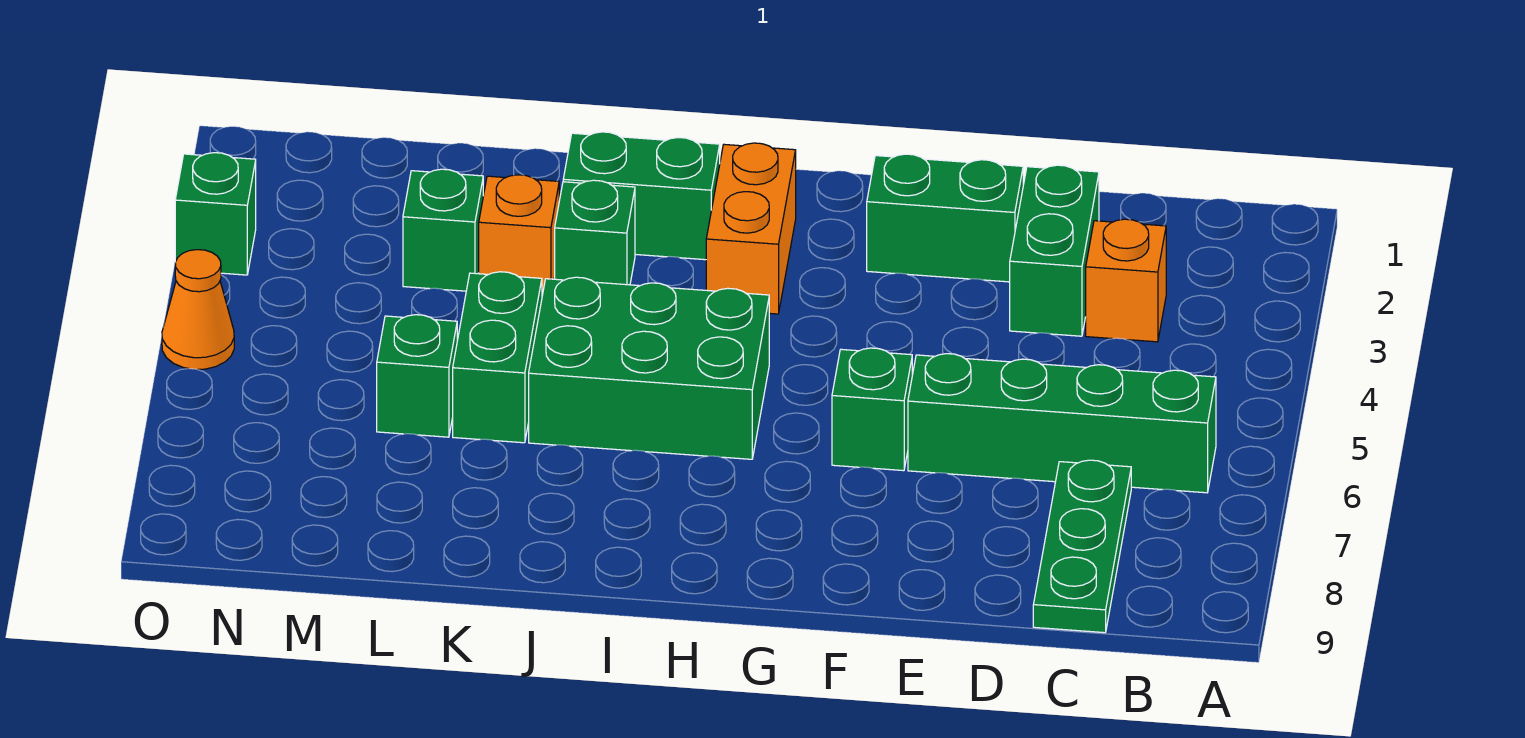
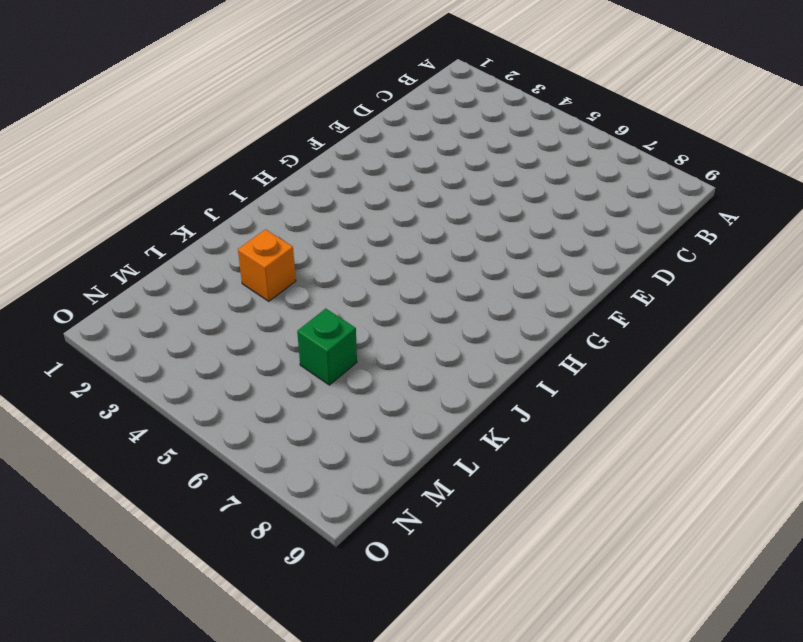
none -> green 1x4 brick [908,354,1216,493]
none -> orange 1x1 brick [1086,219,1166,342]
none -> green 1x3 plate [1033,460,1131,633]

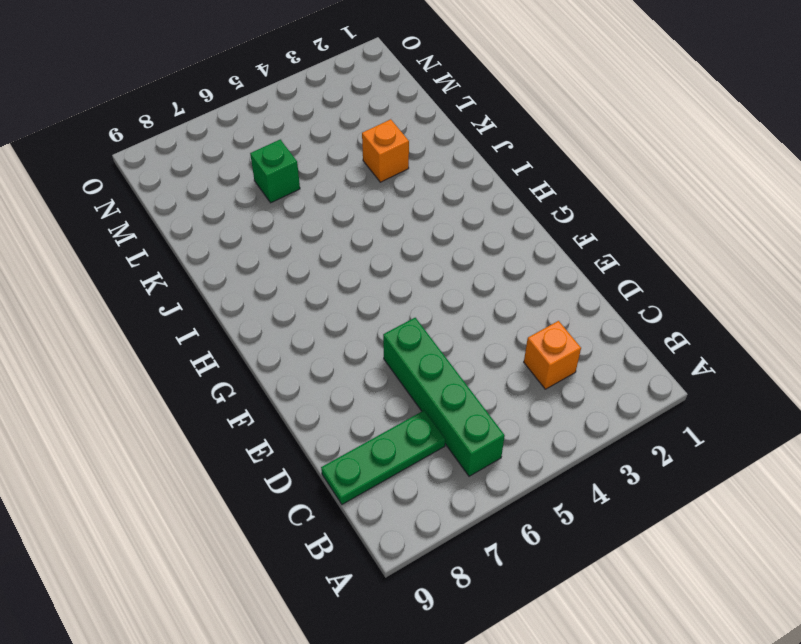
none -> green 1x2 brick [1010,165,1099,336]
none -> green 1x2 brick [867,154,1023,282]
none -> green 1x1 brick [832,348,912,471]

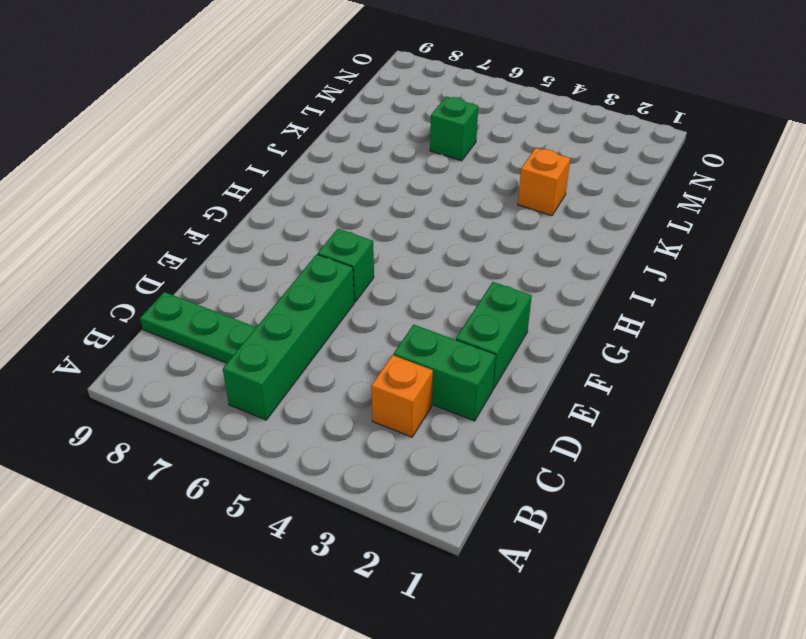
none -> orange 1x2 brick [706,143,796,314]
none -> green 2x3 brick [529,277,769,459]
none -> green 1x2 brick [563,132,720,260]

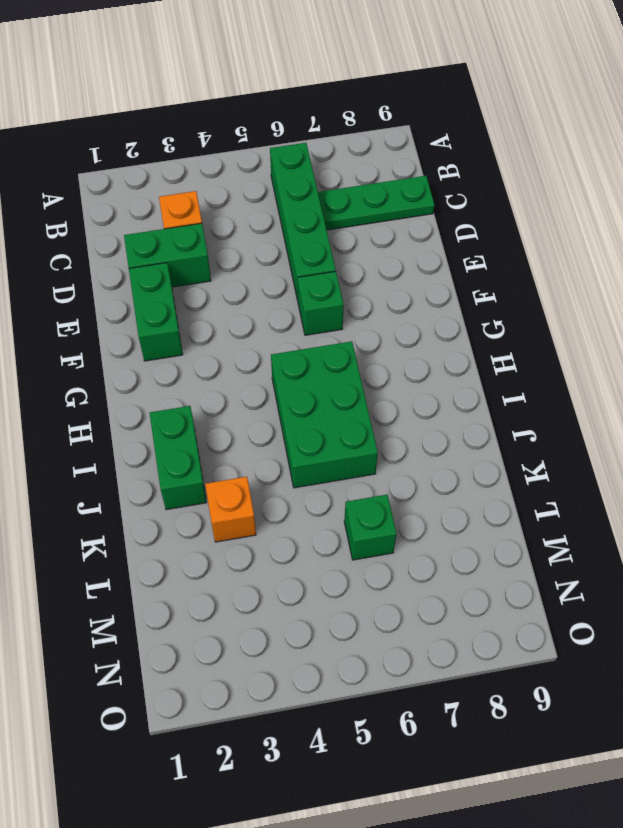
none -> orange 1x2 brick [706,143,796,314]
none -> green 1x1 brick [555,180,635,285]
none -> green 1x2 brick [453,272,542,443]

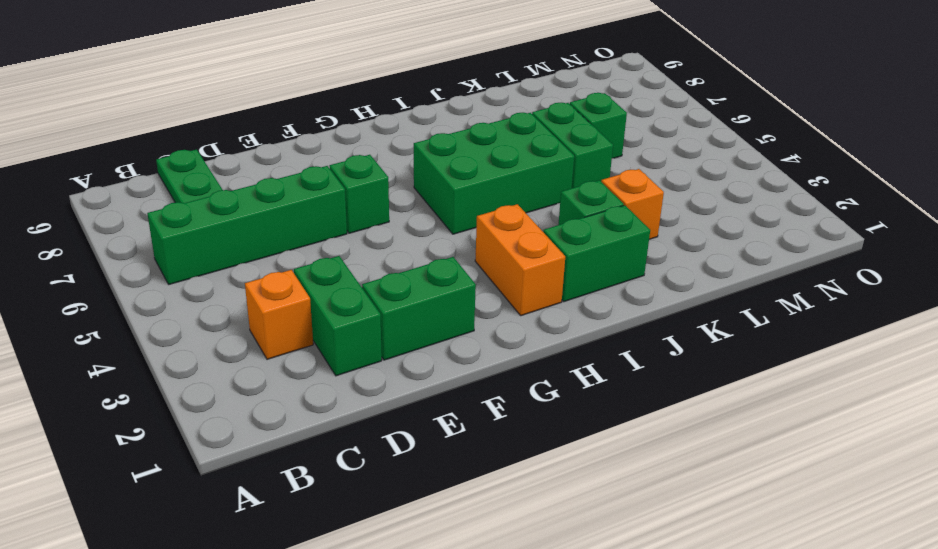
none -> green 1x1 brick [403,169,483,291]
none -> green 1x1 brick [175,153,256,275]
none -> orange 1x1 cone [162,250,234,369]

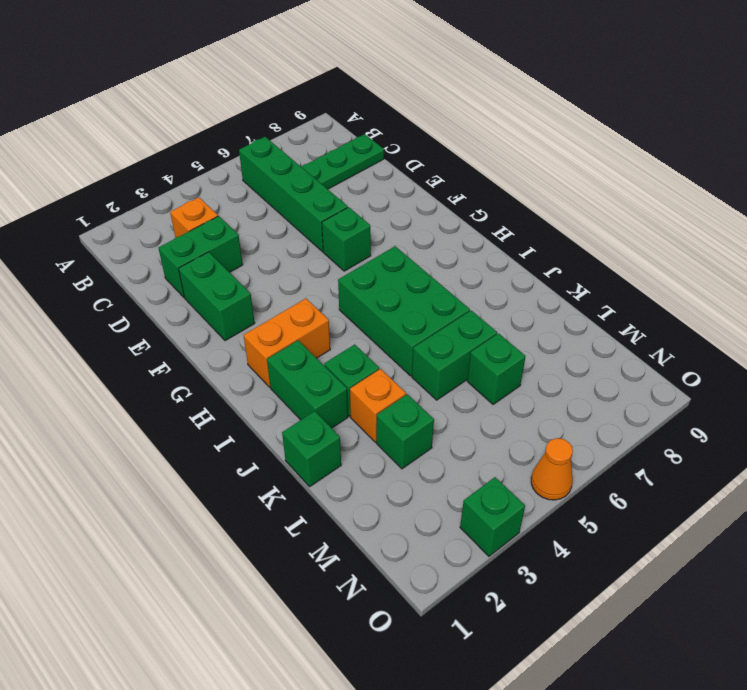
green 1x1 brick [282,411,341,487] -> none

